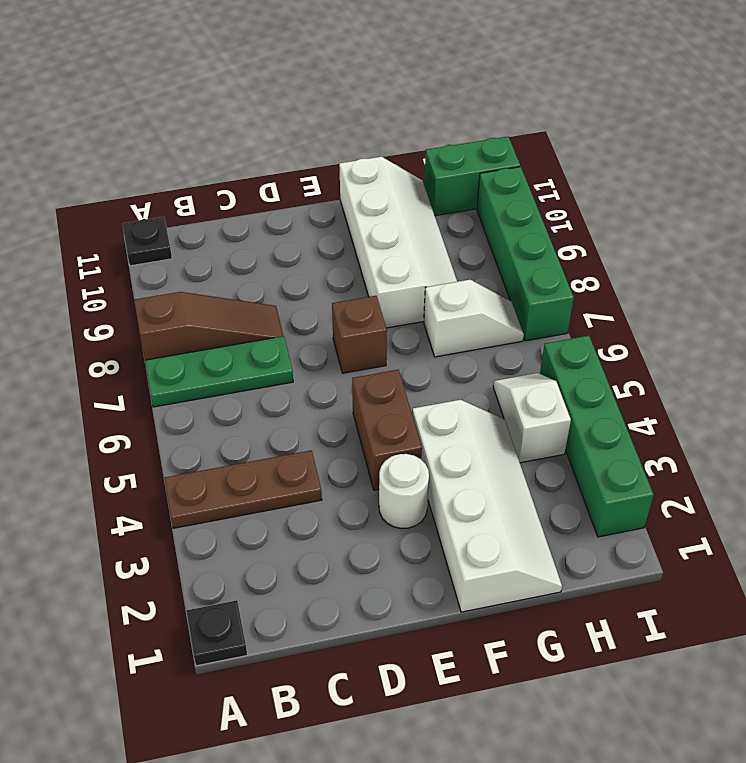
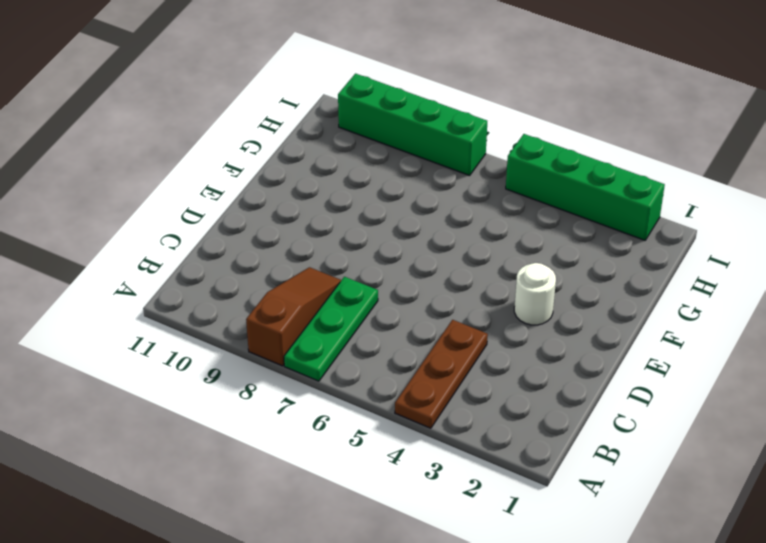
none -> black 1x1 plate [186,600,247,666]
none -> black 1x1 plate [123,217,172,266]
none -> brown 1x2 brick [352,370,422,490]

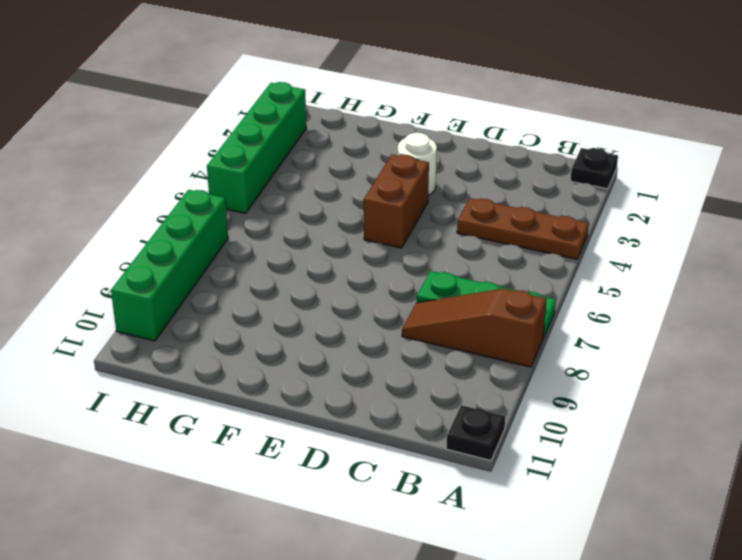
none -> brown 1x1 brick [332,296,387,373]
none -> white 2x4 slope [412,400,562,612]
none -> white 2x4 slope [339,157,457,328]

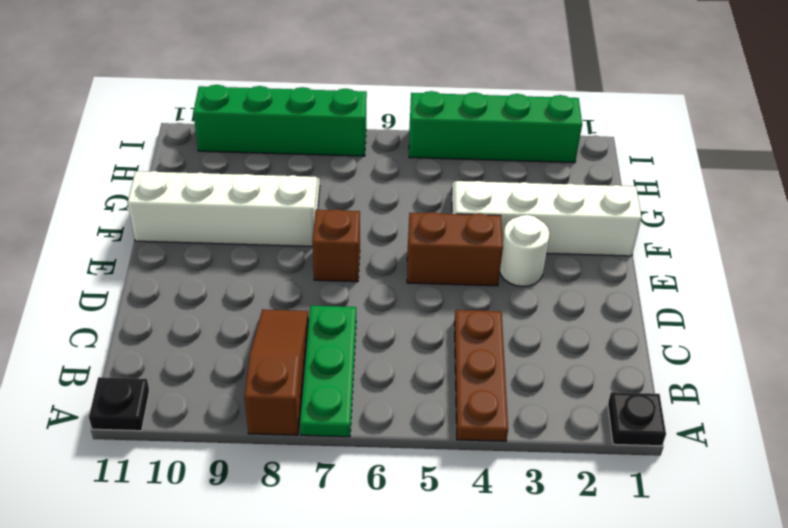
none -> white 1x2 slope [424,280,524,357]
none -> white 1x2 slope [493,373,571,463]
none -> green 1x2 brick [424,137,520,216]

